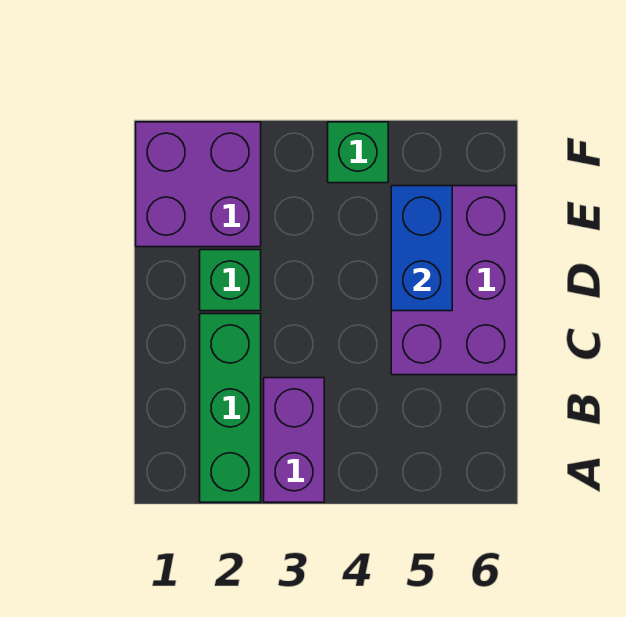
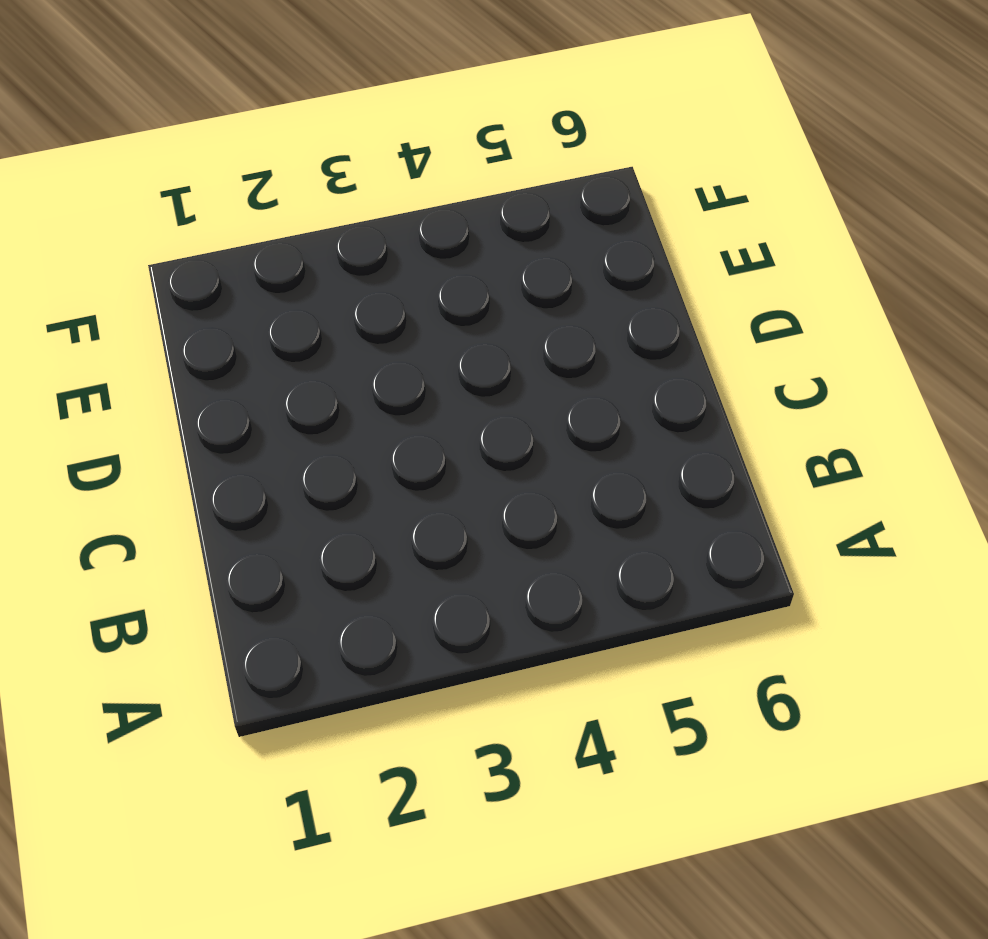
none -> green 1x3 brick [200,314,261,502]
none -> purple 1x2 brick [264,378,324,502]

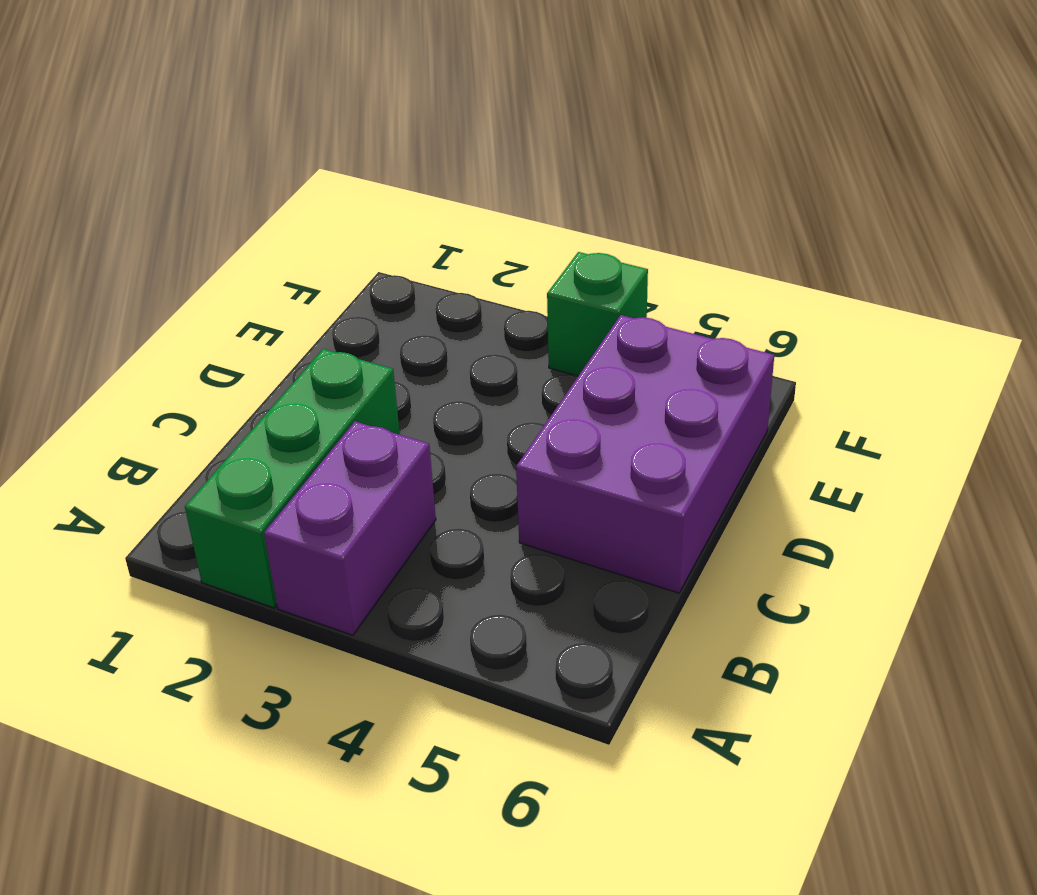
none -> green 1x1 brick [200,250,261,311]
none -> purple 2x2 brick [136,122,261,247]

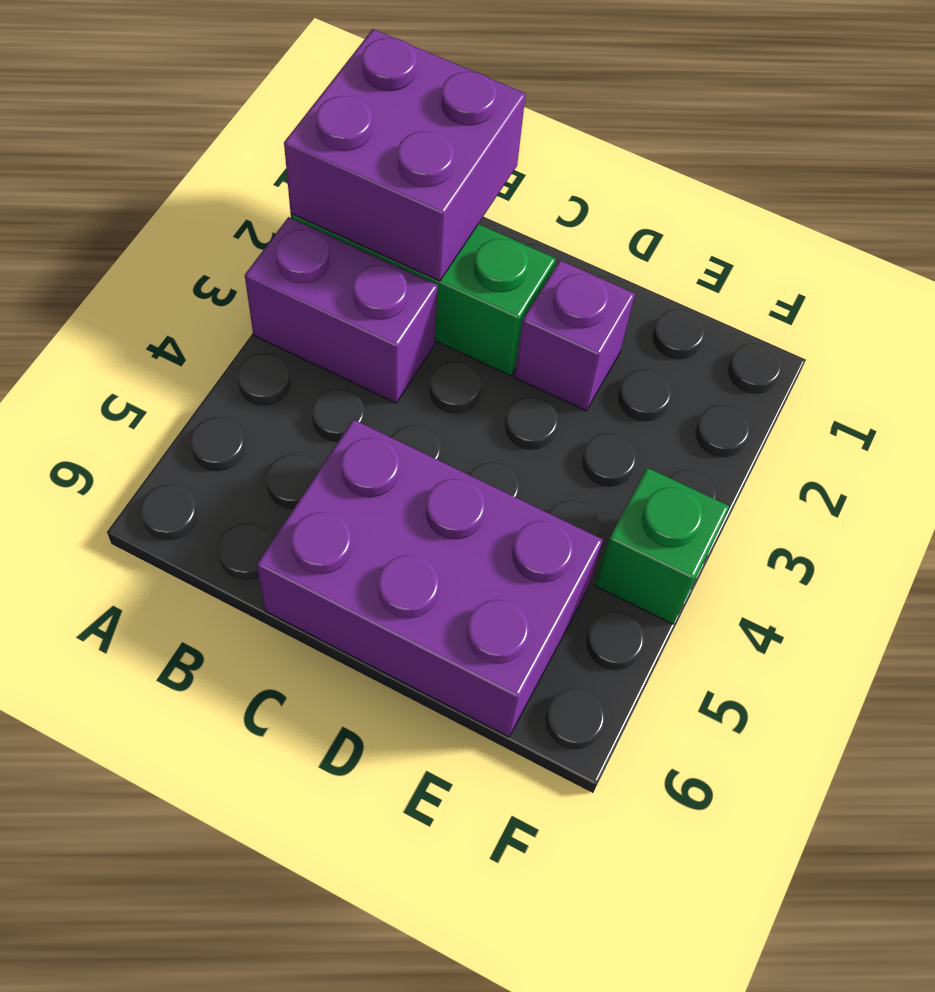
purple 2x2 brick [284,29,526,281] -> purple 2x2 brick moved to [136,122,261,247]
purple 1x1 brick [514,261,635,411] -> green 1x1 brick [200,250,261,311]
none -> blue 1x2 brick [391,186,452,311]

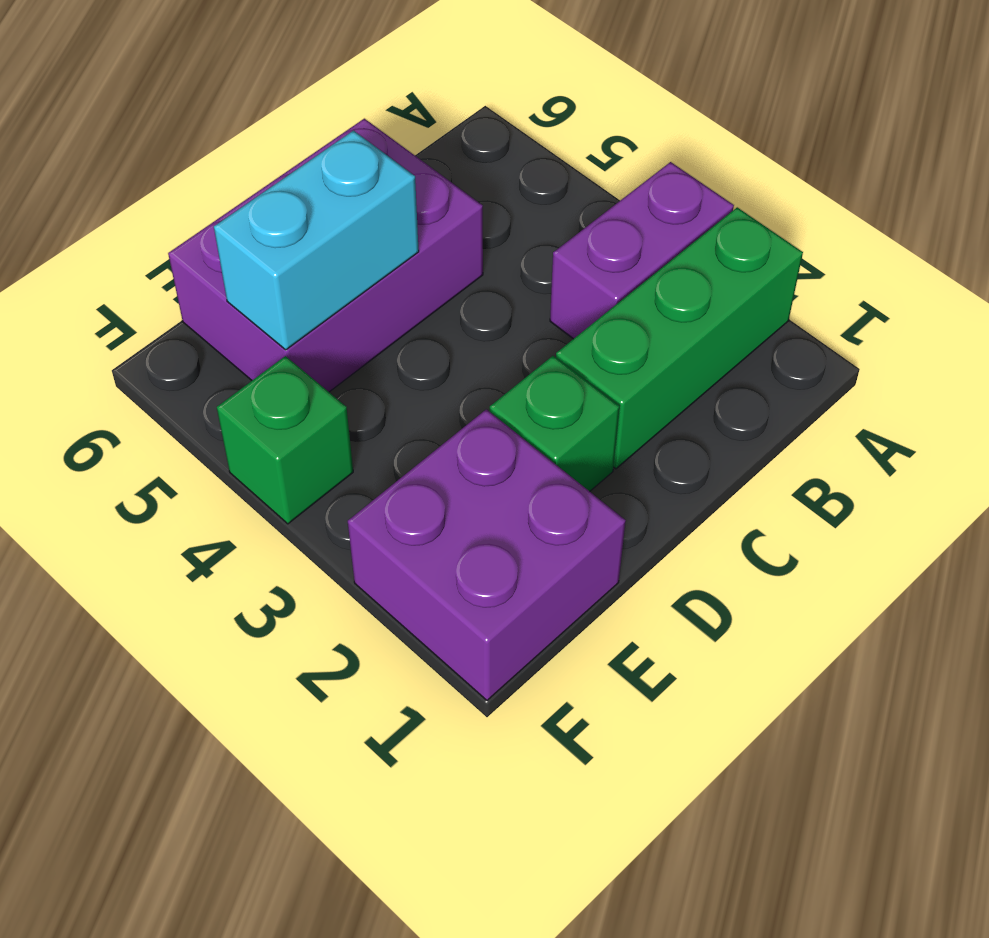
cyan 1x2 brick [214,131,419,350] -> blue 1x2 brick [391,186,452,311]

